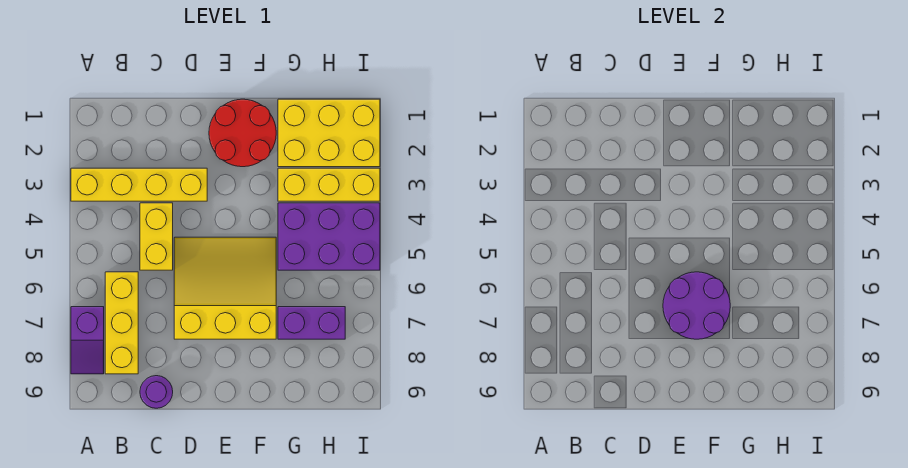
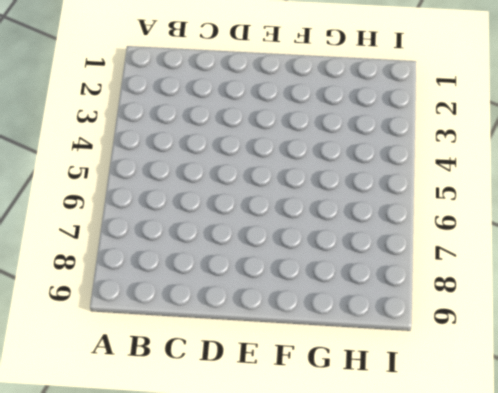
none -> yellow 1x4 brick [71,168,207,201]
none -> purple 1x2 slope [71,307,104,374]
none -> yellow 1x3 brick [105,272,138,374]

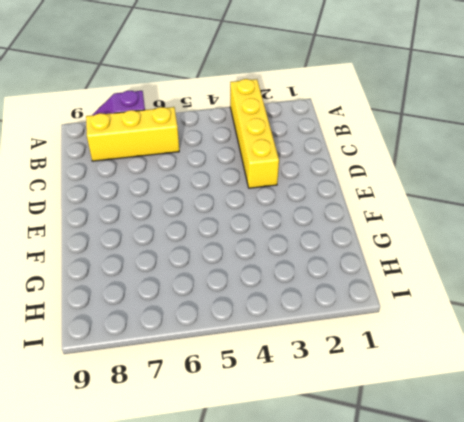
none -> yellow 1x2 brick [140,203,173,270]
none -> purple 1x1 round brick [140,376,173,408]
none -> yellow 3x3 slope [174,237,276,339]

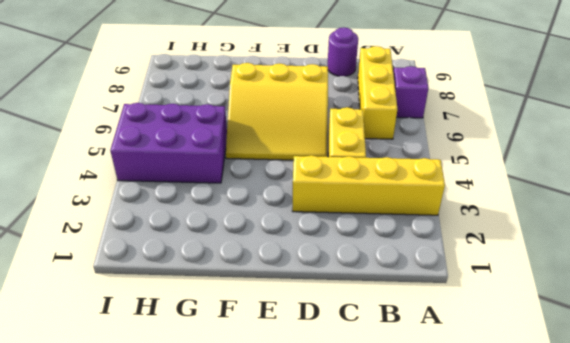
none -> red 2x2 round brick [209,99,276,167]
none -> yellow 2x3 brick [278,99,380,167]
none -> yellow 1x3 brick [278,168,380,201]

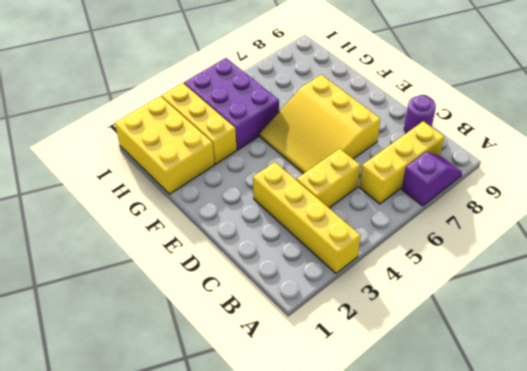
none -> red 2x2 round brick [209,99,276,167]
none -> purple 1x2 brick [278,307,345,339]
none -> purple 2x2 round brick [663,272,730,339]

